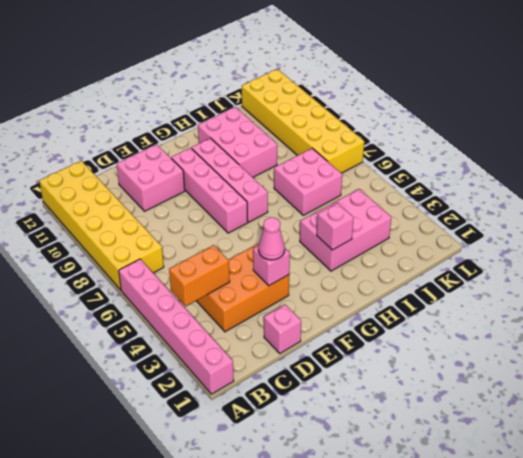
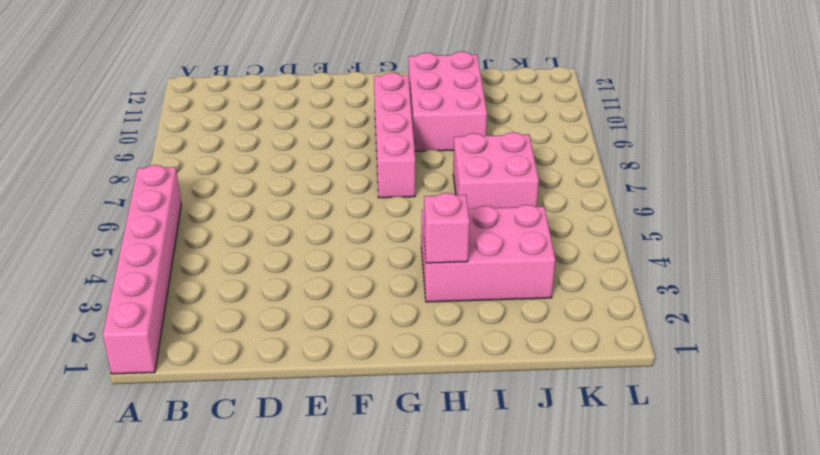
none -> yellow 2x6 brick [39,161,164,290]
none -> orange 2x3 brick [196,244,289,332]
none -> pink 1x1 brick [264,305,301,353]

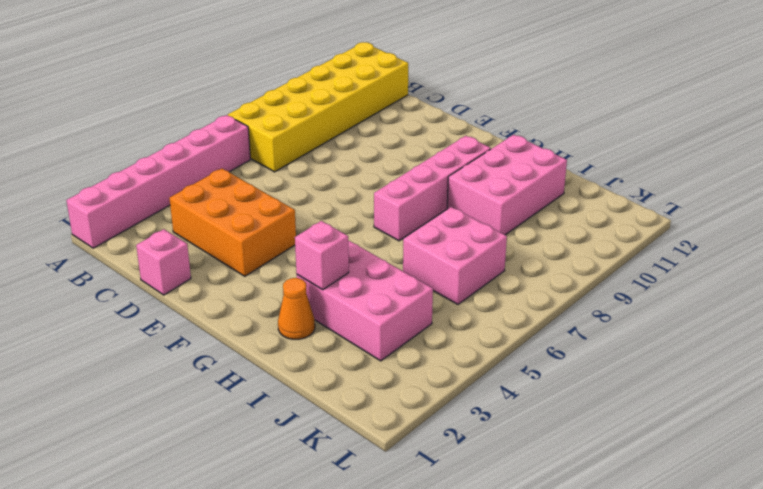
orange 1x1 cone [278,278,315,339] -> none
none -> pink 2x2 brick [117,144,185,211]
none -> pink 1x4 brick [171,148,248,233]
none -> yellow 2x6 brick [242,69,364,173]

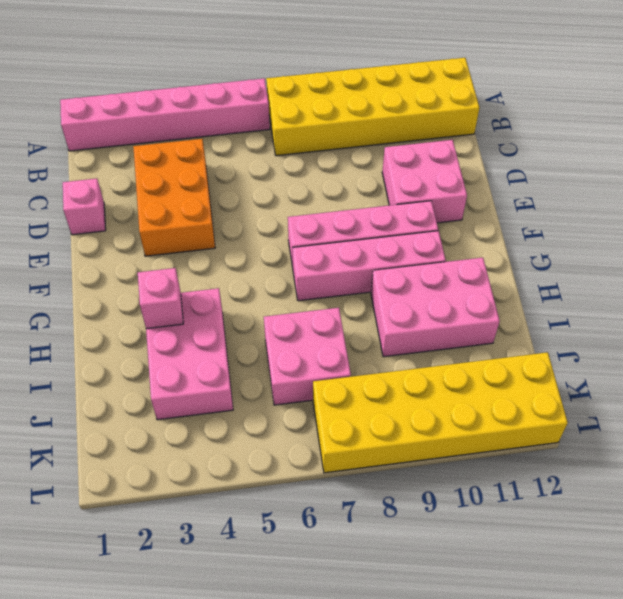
none -> orange 1x2 brick [169,245,230,306]
none -> pink 1x1 brick [253,246,290,286]
none -> pink 1x1 cone [258,217,285,260]

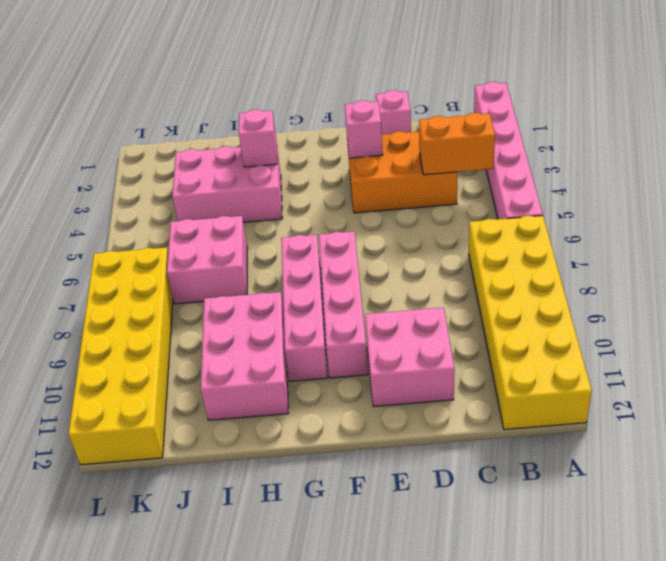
none -> pink 1x1 cone [258,217,285,260]

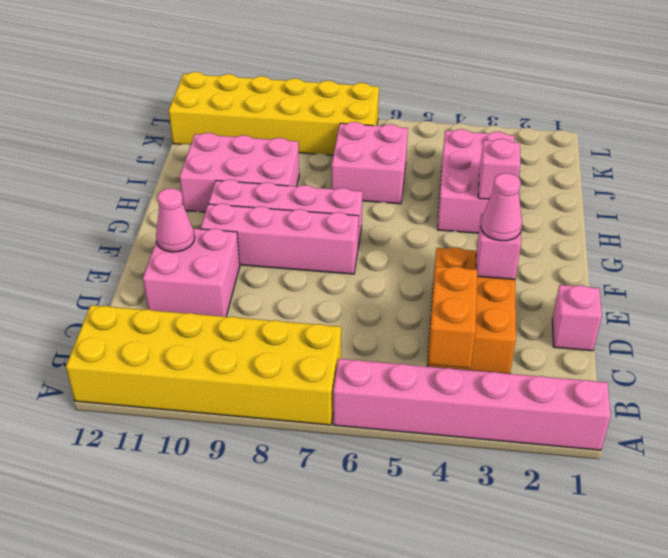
pink 1x1 cone [156,188,195,252] -> none

